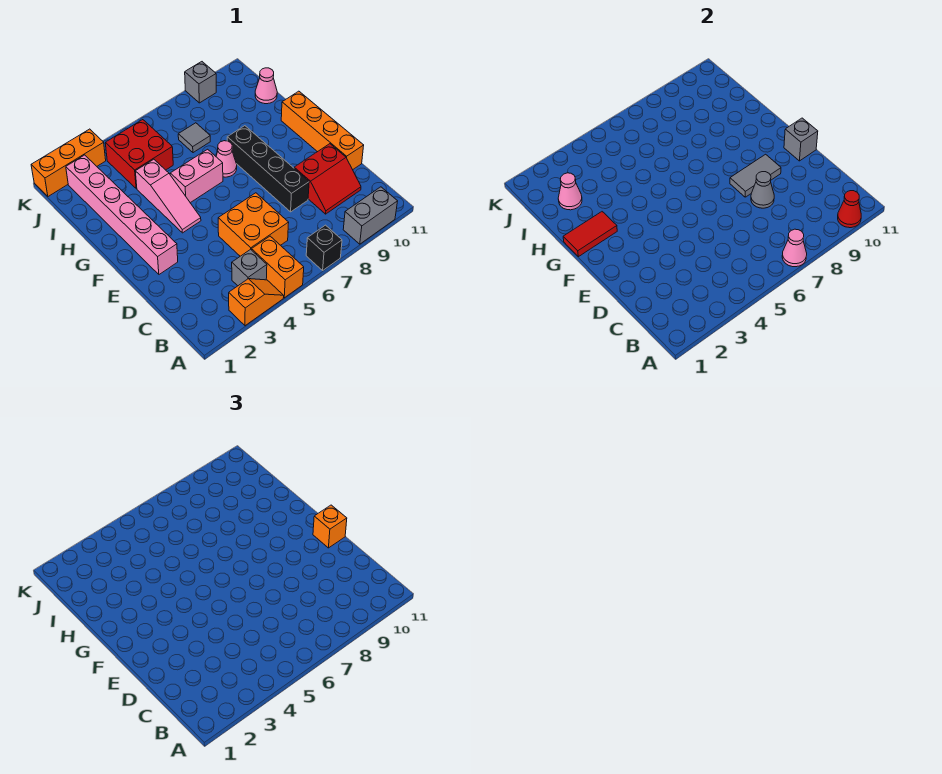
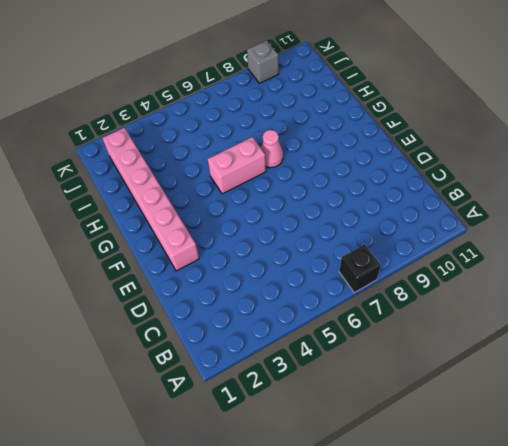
none -> orange 1x2 slope [229,279,284,326]
none -> orange 1x2 brick [252,236,304,298]
none -> grey 1x2 brick [343,187,398,244]

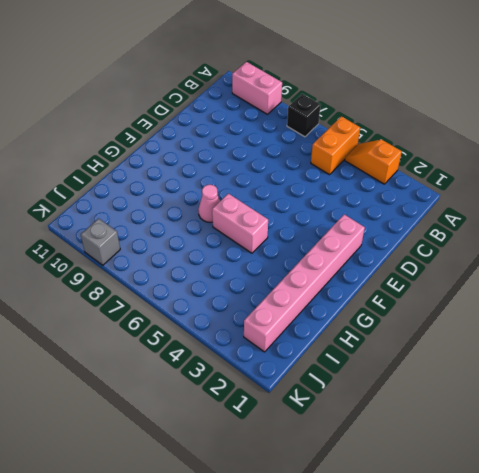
pink 1x2 brick [232,62,282,114] -> grey 1x2 brick [343,187,398,244]
none -> grey 1x1 brick [232,249,267,286]
none -> orange 2x2 brick [218,193,289,256]
none -> red 2x2 slope [294,144,361,214]

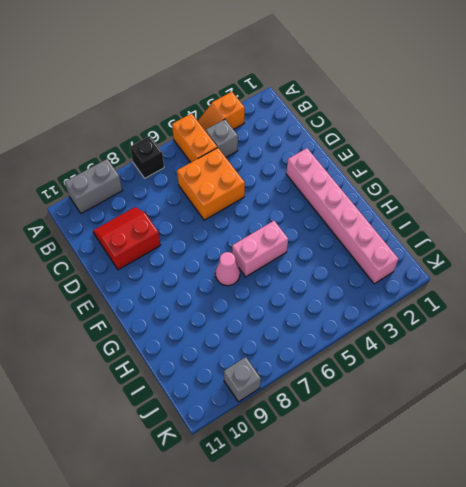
none -> black 1x4 brick [227,126,309,212]
none -> orange 1x4 brick [281,91,364,170]
none -> pink 1x3 slope [135,159,201,233]

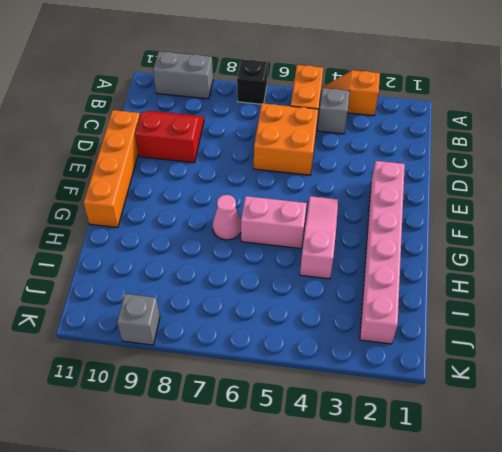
none -> black 1x4 brick [227,126,309,212]
none -> red 2x2 brick [105,120,173,188]
none -> grey 1x1 tile [178,123,210,153]

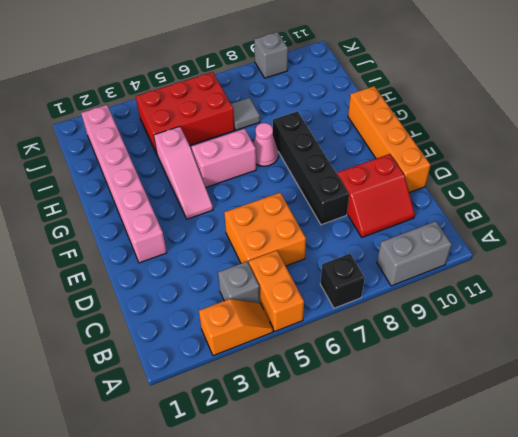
red 2x3 brick [136,72,235,154] -> red 2x2 brick [105,120,173,188]
none -> pink 1x1 cone [255,68,277,104]
none -> orange 1x3 brick [31,129,106,196]
none -> pink 1x1 cone [782,229,807,267]

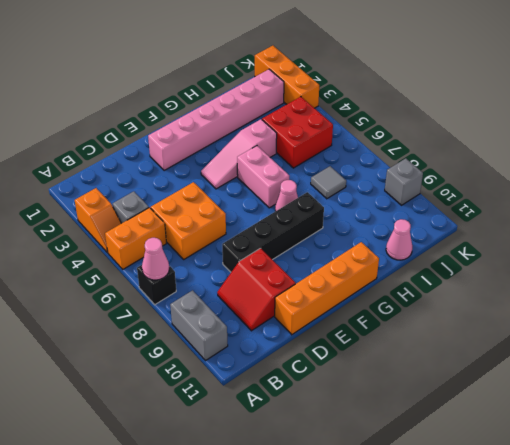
none -> red 1x1 cone [838,191,861,228]
none -> grey 1x1 cone [751,172,774,208]
none -> grey 1x2 tile [730,154,781,197]

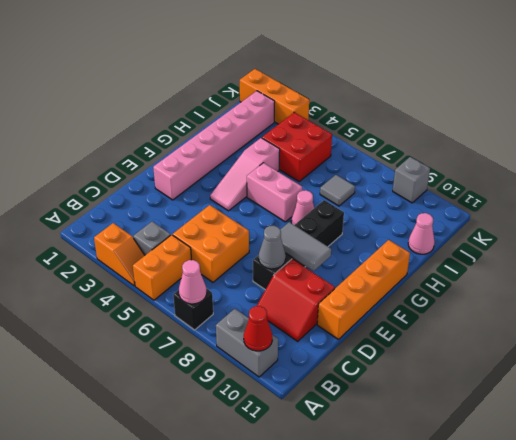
none -> grey 1x1 brick [784,118,818,161]
none -> red 1x2 tile [563,212,617,257]
none -> pink 1x1 cone [558,173,582,210]

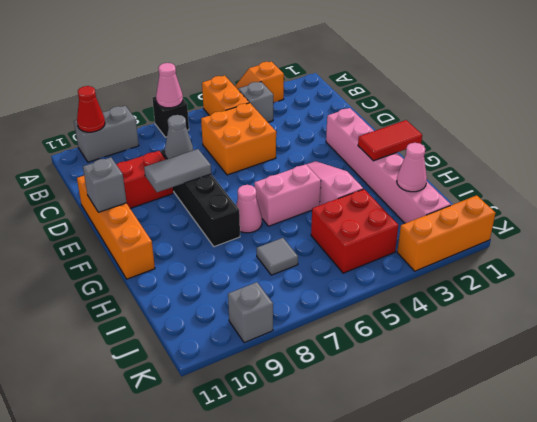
none -> pink 1x1 cone [255,68,277,104]
none -> orange 1x1 brick [313,505,347,548]

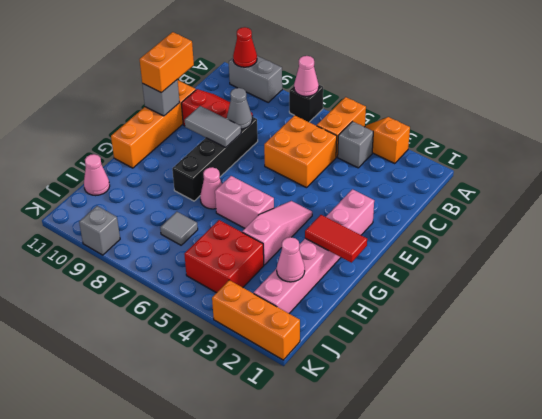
orange 1x2 brick [140,32,194,93] -> orange 1x1 brick [313,505,347,548]

